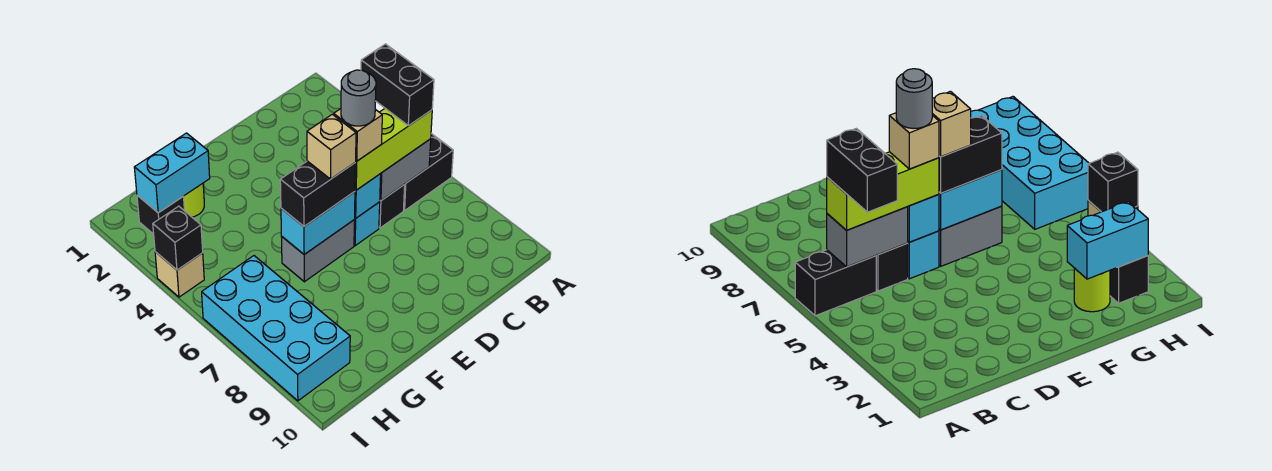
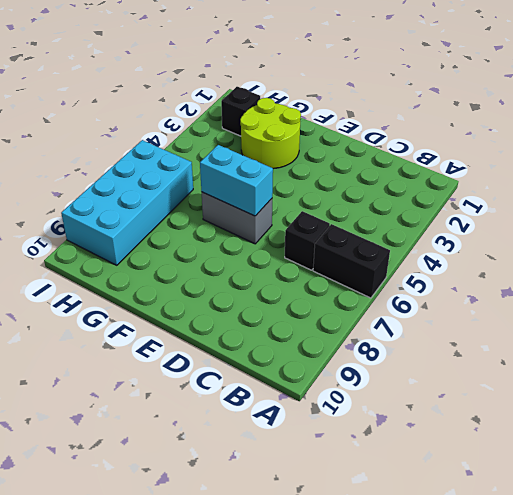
lime 2x2 round brick [240,98,301,169] -> lime 1x1 round brick [183,183,204,217]
none -> cyan 1x1 brick [354,202,380,246]
none -> tan 1x1 brick [155,252,204,297]
none -> grey 1x2 brick [380,139,431,200]

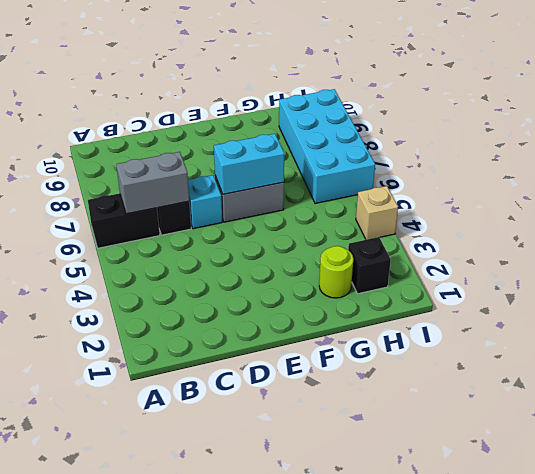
none -> cyan 1x1 brick [355,174,381,218]
none -> cyan 1x2 brick [134,133,210,213]
none -> black 1x1 brick [153,206,203,270]

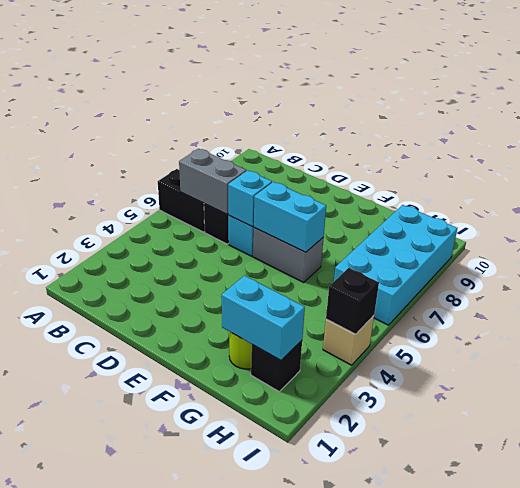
none -> lime 1x3 brick [355,109,432,190]
none -> black 1x2 brick [280,161,356,226]
none -> black 1x2 brick [361,44,434,126]

